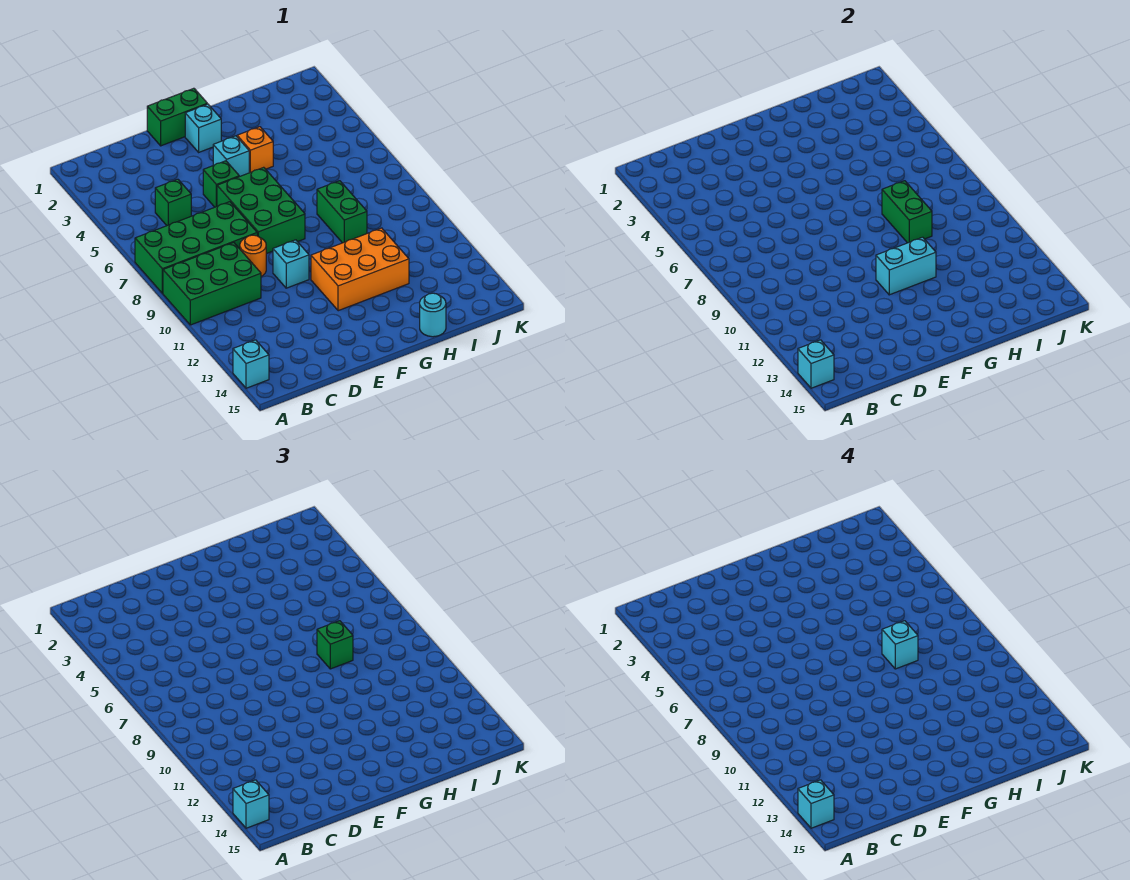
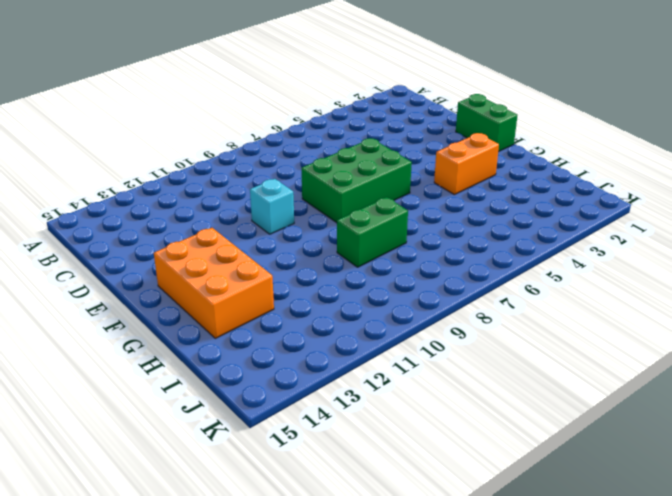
orange 2x3 brick [154,228,274,338] -> orange 2x3 brick moved to [311,228,409,311]
orange 1x2 brick [434,133,499,195] -> orange 1x1 brick [237,127,273,173]
none -> green 2x4 brick [135,202,257,293]
none -> green 2x3 brick [163,243,261,325]
none -> cyan 1x1 brick [233,340,269,388]

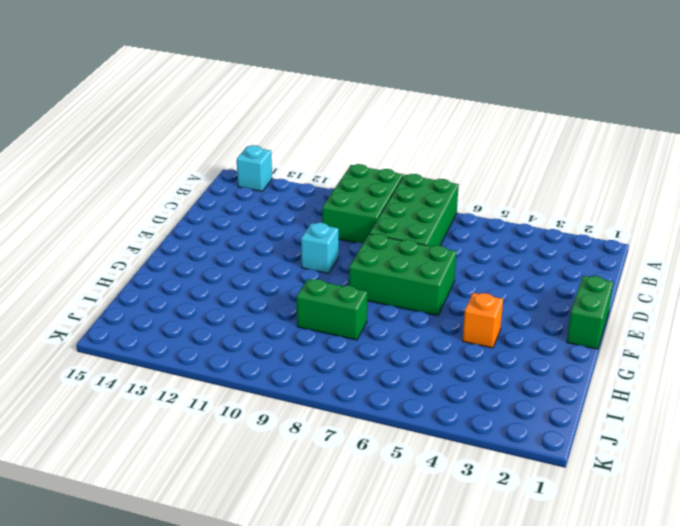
none -> green 1x1 brick [155,179,191,225]
none -> orange 1x1 round brick [240,235,266,276]
none -> green 1x1 brick [203,161,239,207]

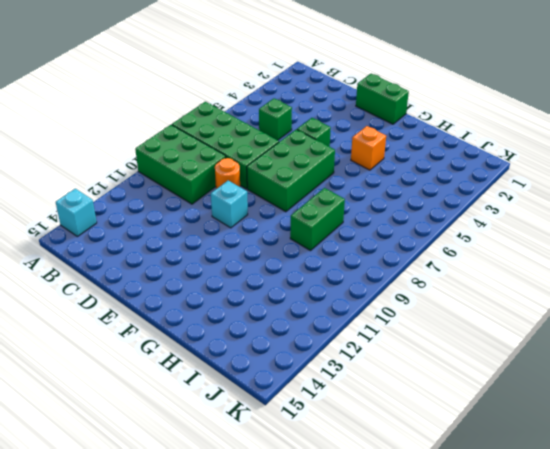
none -> cyan 1x1 brick [185,104,221,152]
none -> cyan 1x1 brick [213,136,249,177]
none -> orange 2x3 brick [311,228,409,311]

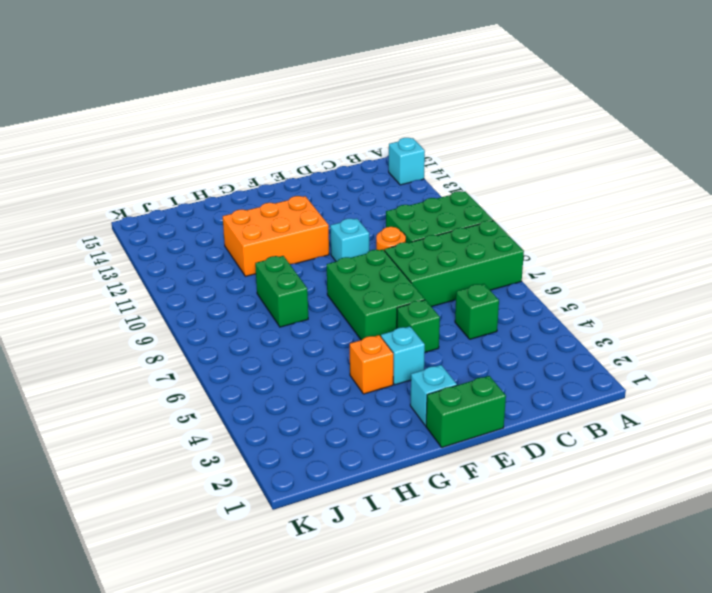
none -> cyan 1x1 round brick [420,293,446,337]
none -> cyan 1x1 brick [798,340,834,388]
none -> cyan 1x2 brick [876,237,936,295]

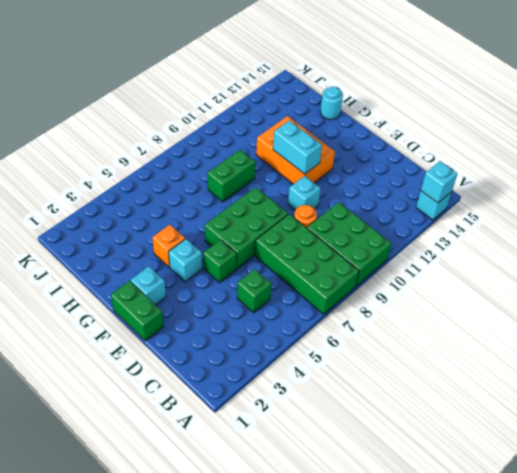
none -> green 1x2 brick [882,181,932,243]
none -> cyan 1x1 brick [233,780,269,828]
none -> green 1x1 brick [317,621,353,669]

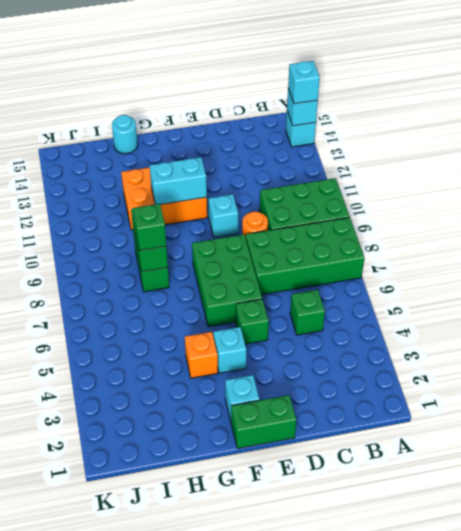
none -> cyan 1x1 brick [798,780,834,828]
none -> cyan 1x1 brick [882,621,918,669]

